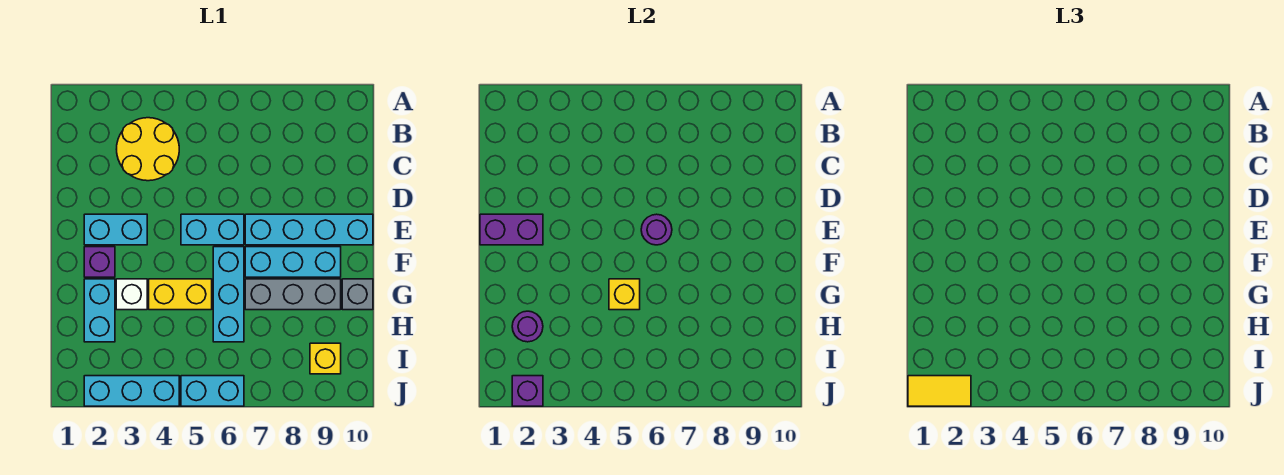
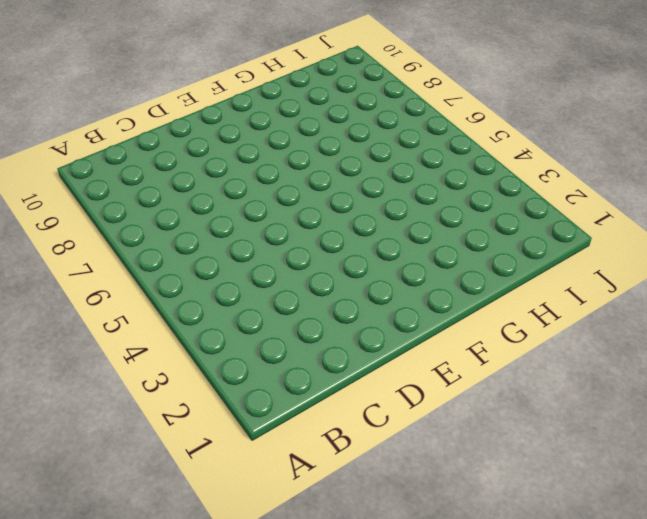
none -> yellow 2x2 round brick [117,118,179,181]
none -> cyan 1x2 brick [84,214,147,245]
none -> cyan 1x2 brick [181,214,244,245]

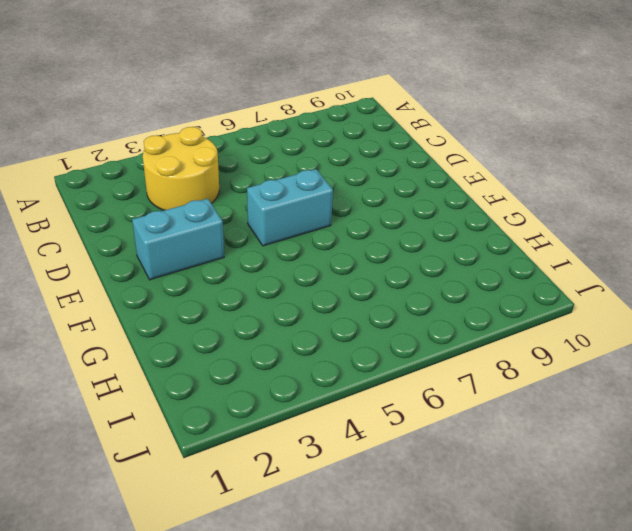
none -> cyan 1x4 brick [245,214,373,245]
none -> purple 1x1 brick [84,247,115,277]
none -> cyan 1x3 brick [213,247,244,342]

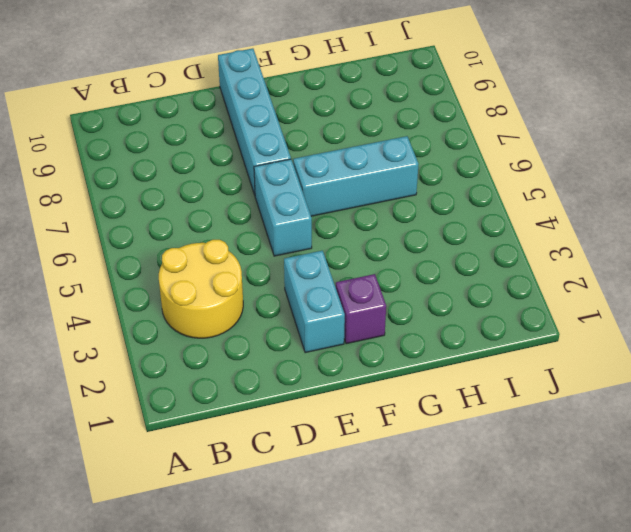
none -> cyan 1x3 brick [245,247,341,277]
none -> cyan 1x2 brick [84,279,115,342]
none -> white 1x1 brick [116,279,147,310]

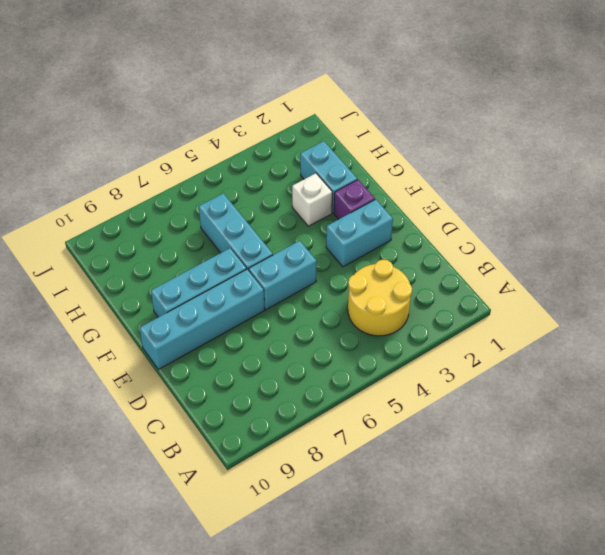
none -> yellow 1x2 brick [149,279,212,310]
none -> grey 1x3 brick [245,279,341,310]
none -> grey 1x1 brick [342,279,373,310]

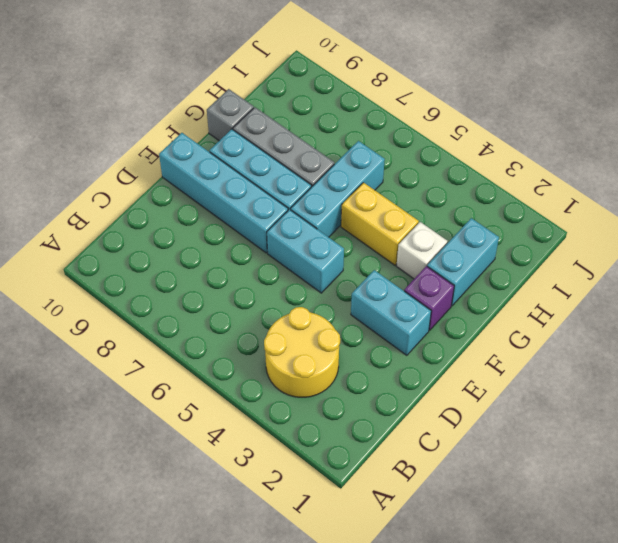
none -> yellow 1x1 brick [310,343,341,374]
none -> cyan 1x3 brick [84,376,179,406]
none -> cyan 1x2 brick [181,376,244,406]

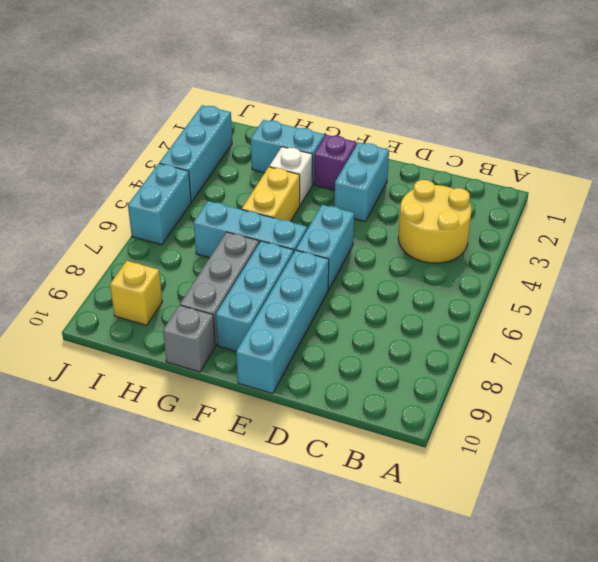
none -> purple 1x2 brick [480,214,543,245]
none -> purple 1x1 round brick [641,214,672,245]
none -> yellow 1x1 brick [609,279,640,310]

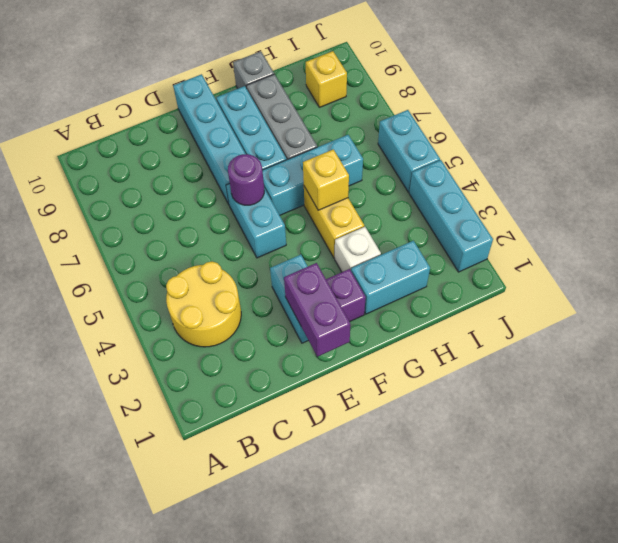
none -> purple 1x1 round brick [512,311,543,342]
none -> purple 1x1 brick [512,376,543,406]
none -> yellow 1x2 tile [908,376,971,406]

